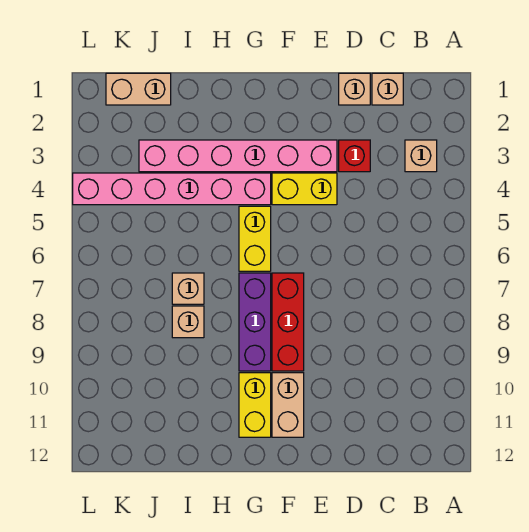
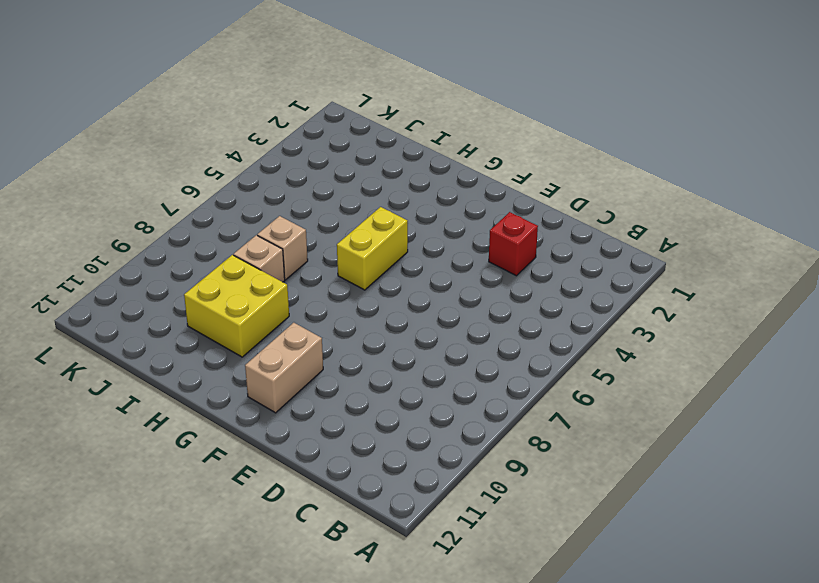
yellow 2x2 brick [184,255,289,357] -> none
none -> tan 1x1 brick [405,140,437,172]
none -> tan 1x1 brick [372,73,403,105]
none -> tan 1x1 brick [339,73,370,105]

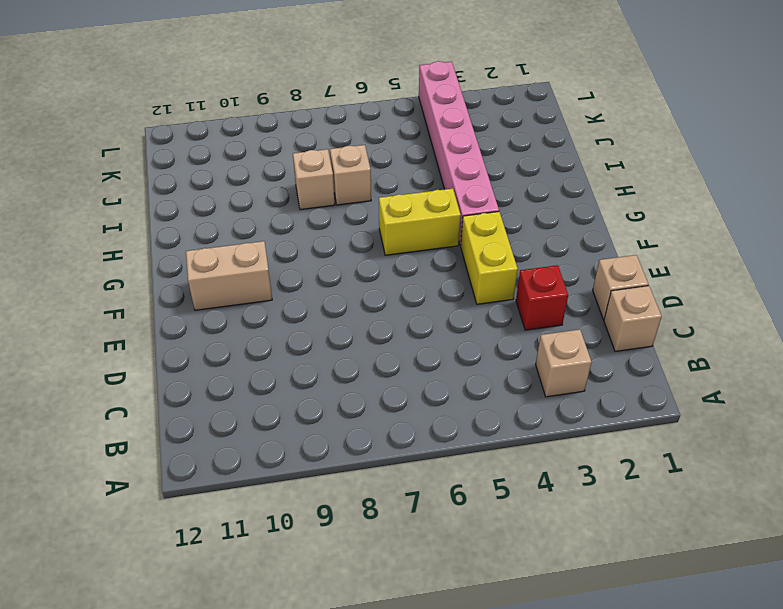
none -> pink 1x6 brick [139,140,337,172]
none -> red 1x3 brick [272,273,304,371]
none -> purple 1x3 brick [239,273,271,371]

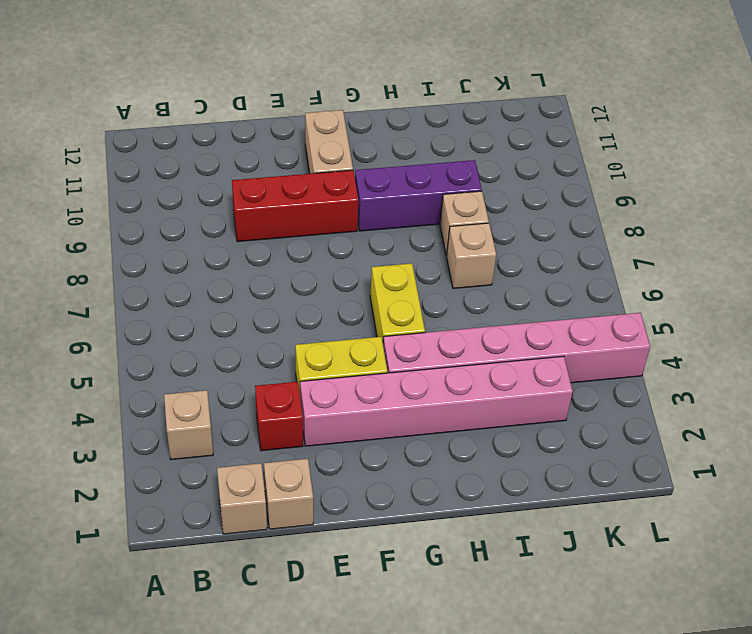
red 1x3 brick [232,170,358,242] -> red 1x3 brick turned to [272,273,304,371]
purple 1x3 brick [355,160,482,231] -> purple 1x3 brick turned to [239,273,271,371]
none -> yellow 1x2 brick [239,373,271,437]
none -> tan 1x2 brick [106,73,171,105]

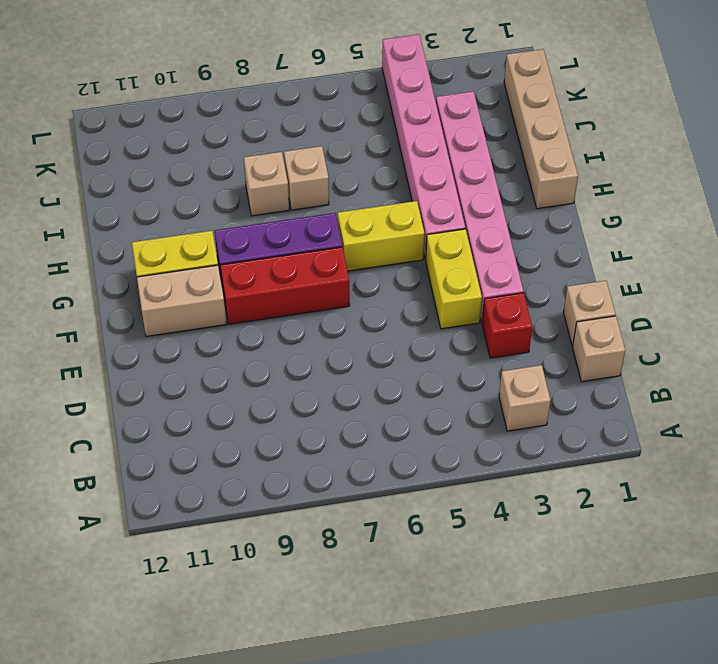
tan 1x4 brick [504,49,578,209] -> tan 1x2 brick [106,73,171,105]

